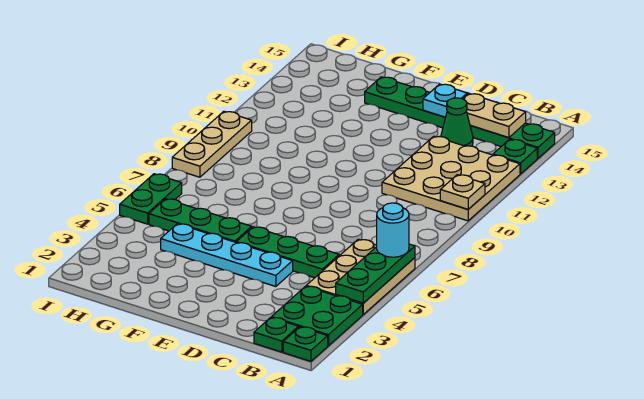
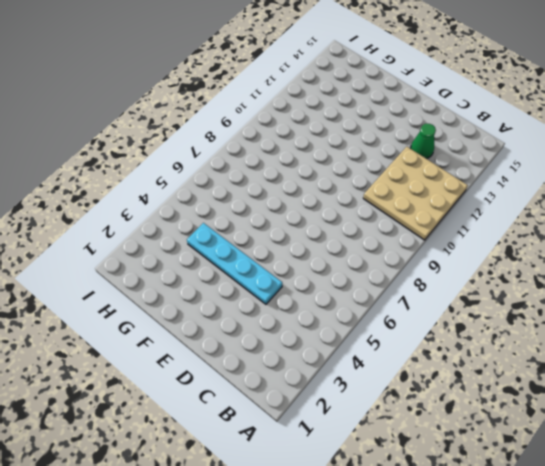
none -> green 1x1 plate [283,327,328,361]
none -> green 2x2 plate [272,286,363,346]
none -> tan 2x3 plate [306,239,415,314]

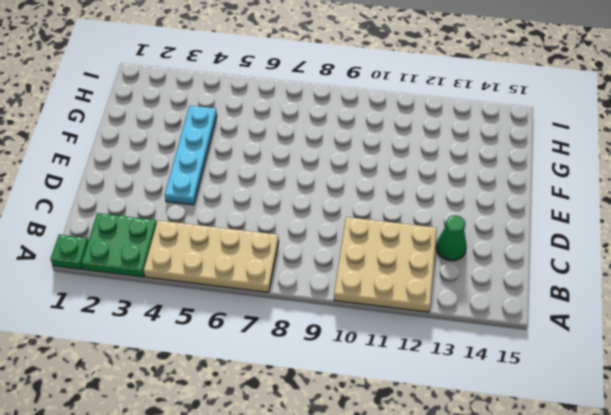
tan 2x4 plate [144,220,279,292] -> tan 2x3 plate [306,239,415,314]
none -> green 1x1 plate [493,139,537,174]
none -> green 1x6 plate [365,77,555,158]
none -> green 1x1 plate [254,317,298,352]

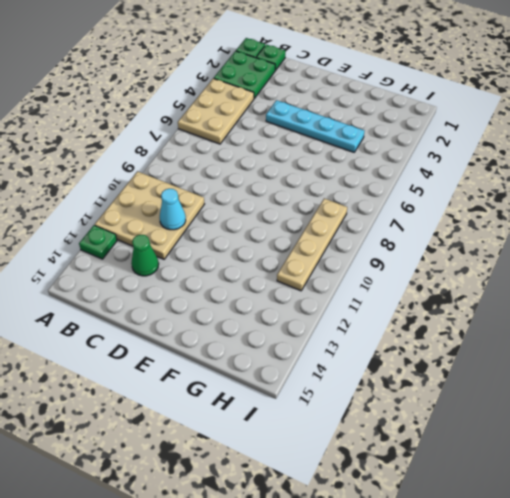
cyan 1x1 cone [160,188,186,230] -> none
tan 1x4 plate [277,198,347,291] -> none
none -> green 1x6 plate [365,77,555,158]
none -> green 1x3 plate [236,227,339,278]
none -> green 1x3 plate [149,199,252,242]

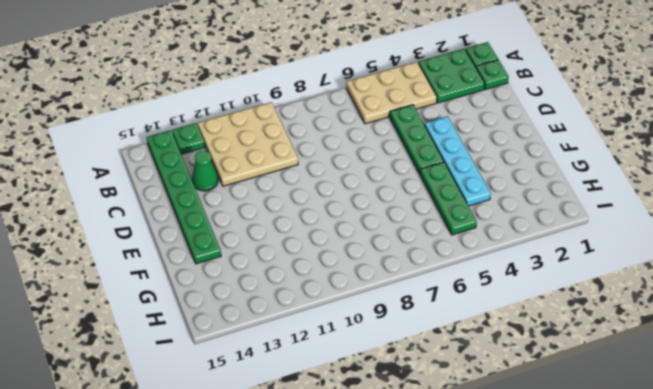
none -> green 1x2 plate [120,174,182,224]
none -> tan 1x3 plate [172,111,252,177]
none -> green 1x3 plate [336,244,415,303]

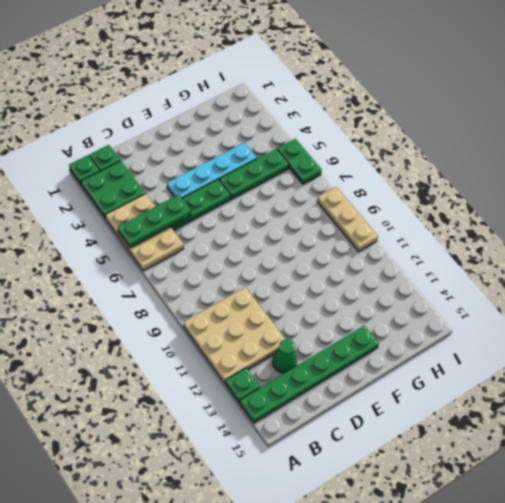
green 1x3 plate [118,195,191,248] -> green 1x3 plate turned to [336,244,415,303]
none -> tan 1x1 plate [440,175,485,209]
none -> tan 1x2 plate [463,94,526,138]
none -> cyan 1x1 plate [423,84,467,117]

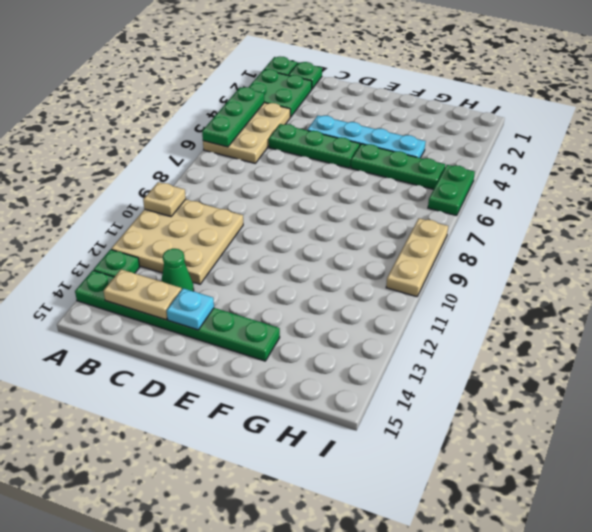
none -> cyan 1x1 round brick [377,203,409,257]

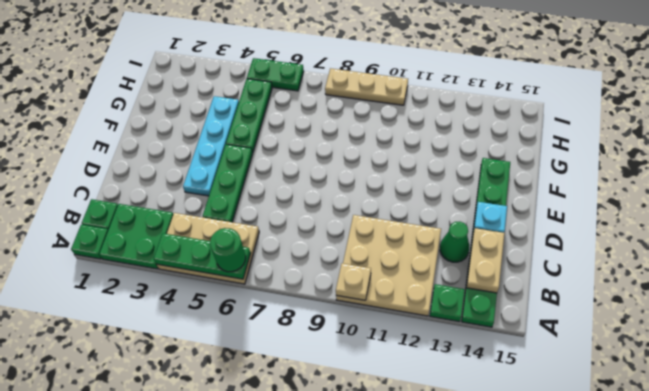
green 1x1 round brick [210,228,246,272] -> cyan 1x1 round brick [377,203,409,257]

